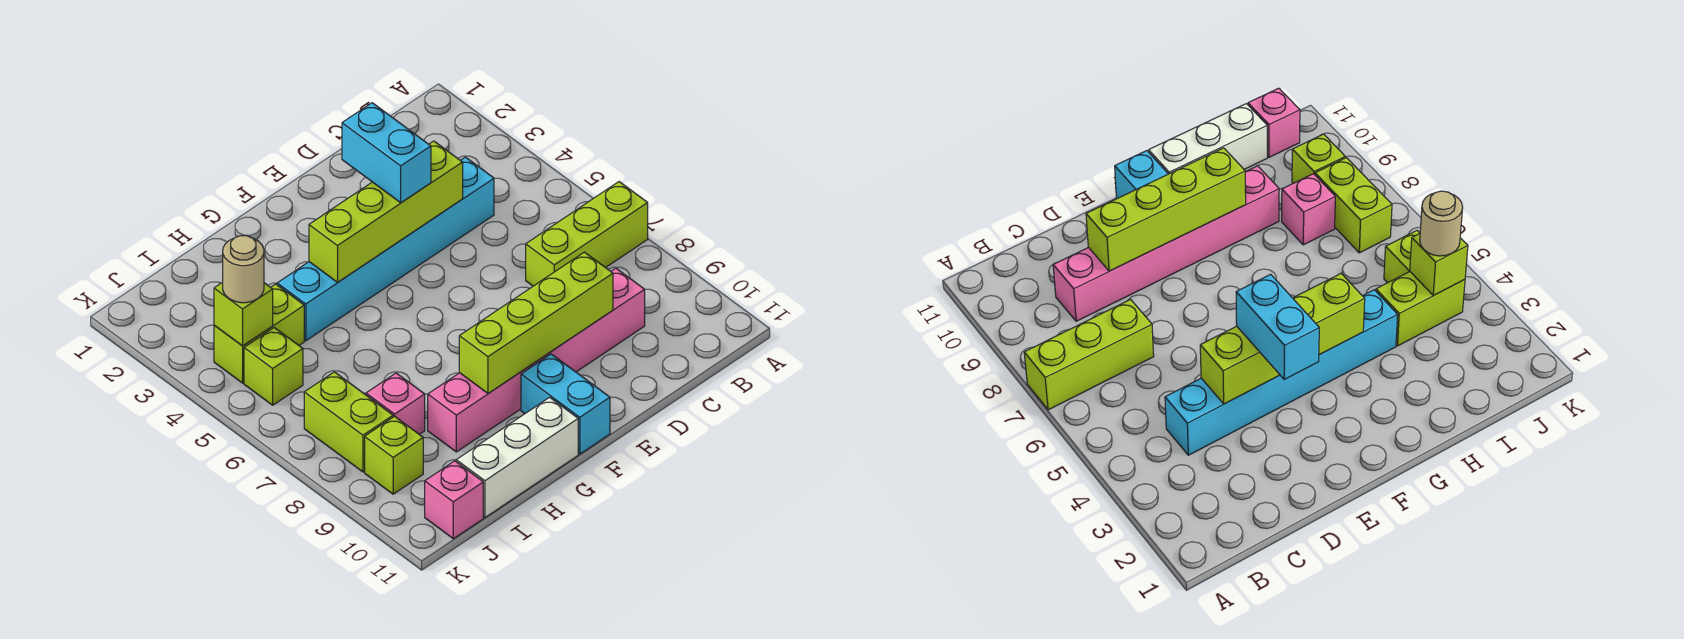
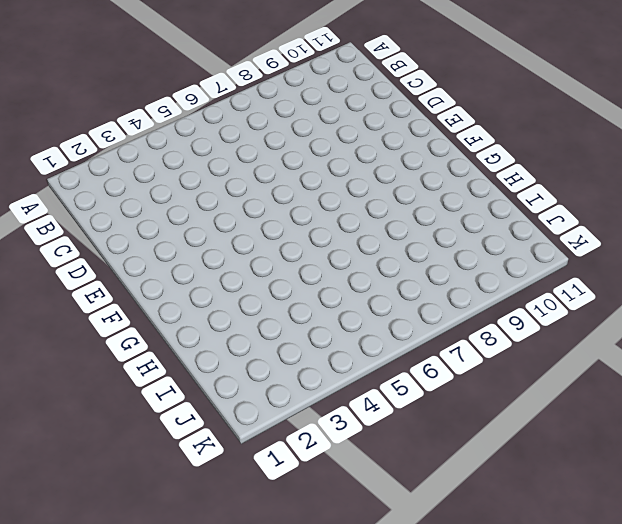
none -> lime 1x3 brick [526,182,648,286]
none -> cyan 1x6 brick [277,157,494,341]
none -> pink 1x6 brick [428,268,645,452]

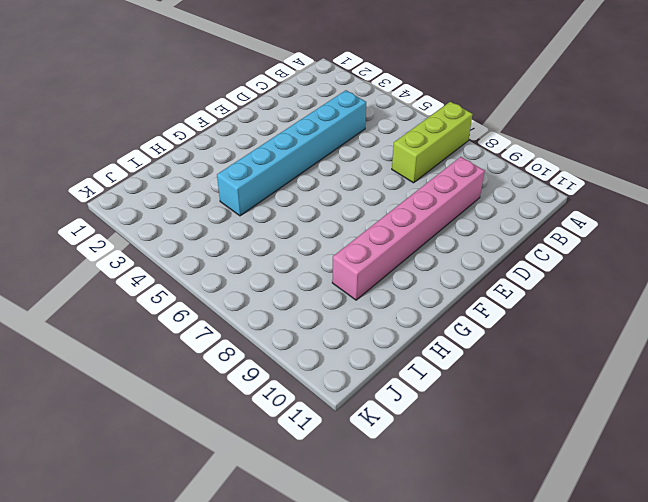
none -> cyan 1x2 brick [521,354,610,454]
none -> white 1x3 brick [456,397,578,517]
none -> lime 1x2 brick [214,284,304,383]

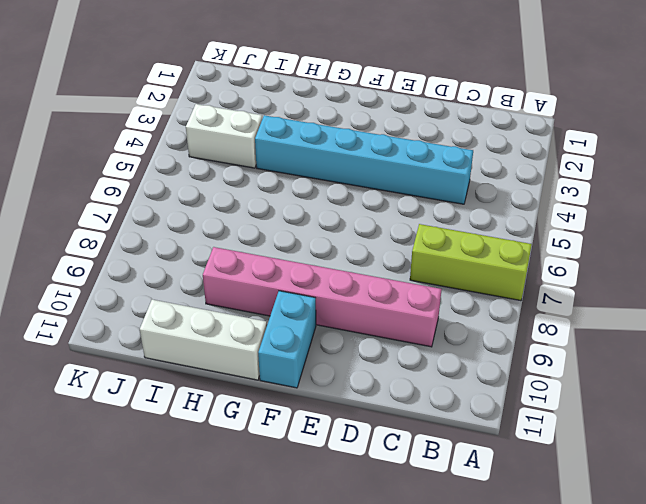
white 1x2 brick [186,104,262,168] -> lime 1x2 brick [214,284,304,383]
none -> pink 1x1 brick [366,373,425,434]
none -> lime 1x1 brick [244,328,303,405]
none -> lime 1x2 brick [304,372,393,472]

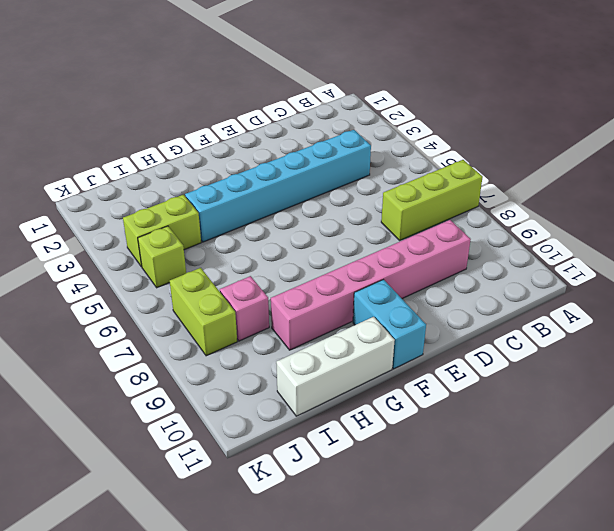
none -> lime 1x1 brick [365,416,423,494]
none -> pink 1x1 brick [425,461,483,539]
none -> lime 1x4 brick [309,141,463,282]

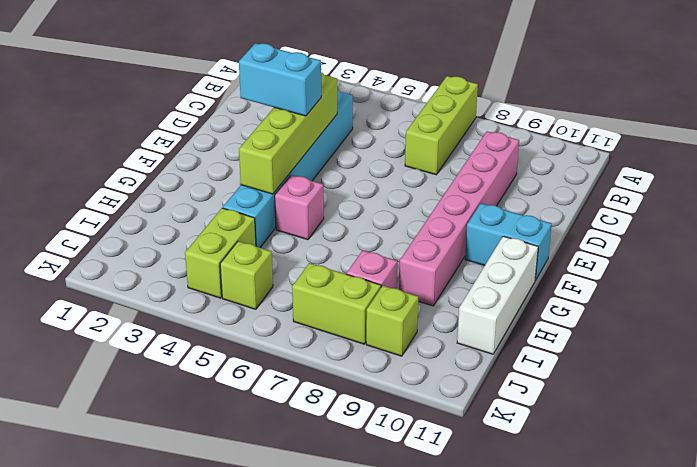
pink 1x1 brick [275,175,324,240] -> pink 1x1 brick moved to [425,461,483,539]
none -> lime 1x4 brick [459,252,613,394]
none -> lime 1x1 brick [214,282,273,346]
none -> tan 1x1 round brick [223,236,264,303]

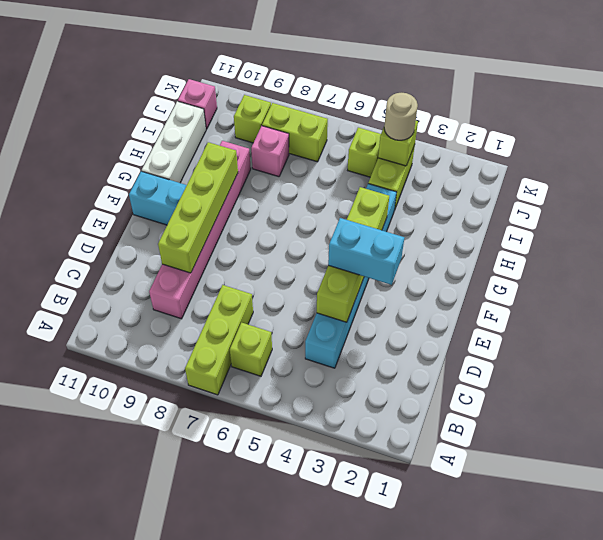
lime 1x1 brick [230,323,272,376] -> none

